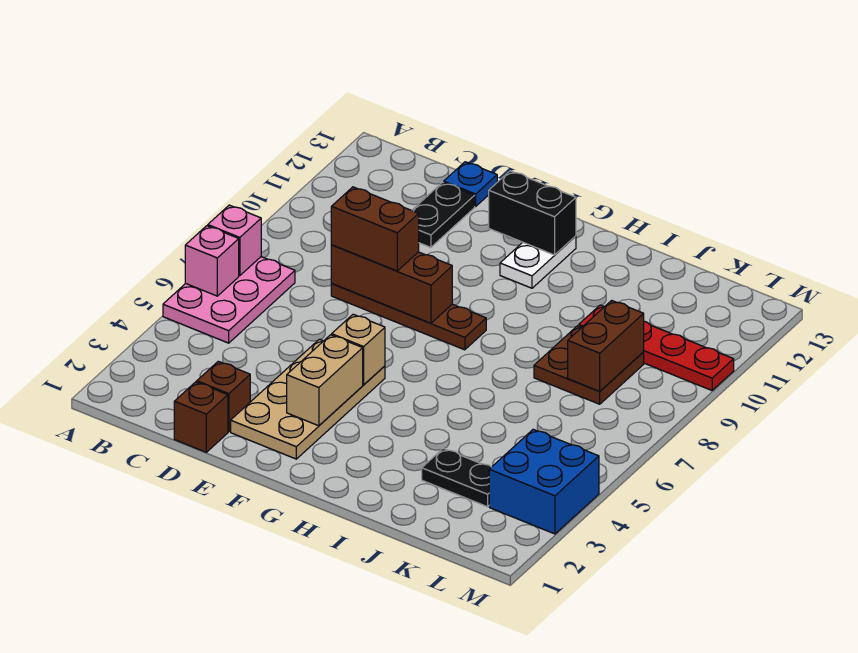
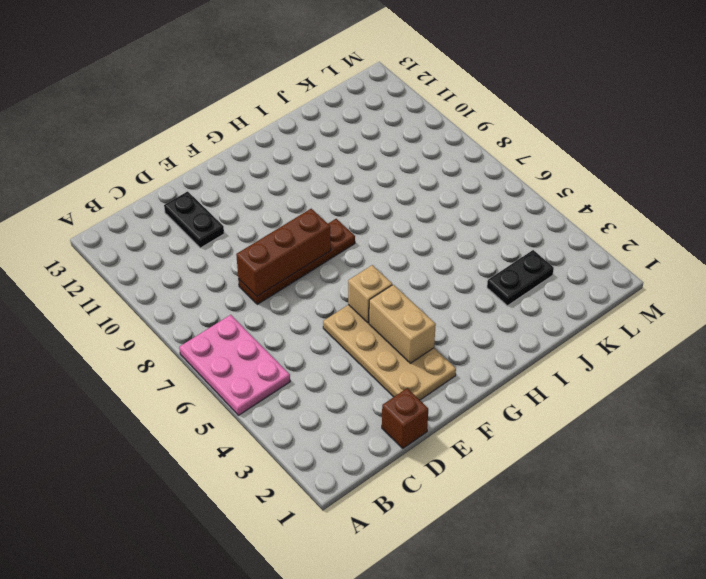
none -> brown 1x1 brick [197,361,250,432]
none -> blue 1x1 plate [444,162,497,206]
none -> white 1x2 plate [500,236,576,288]

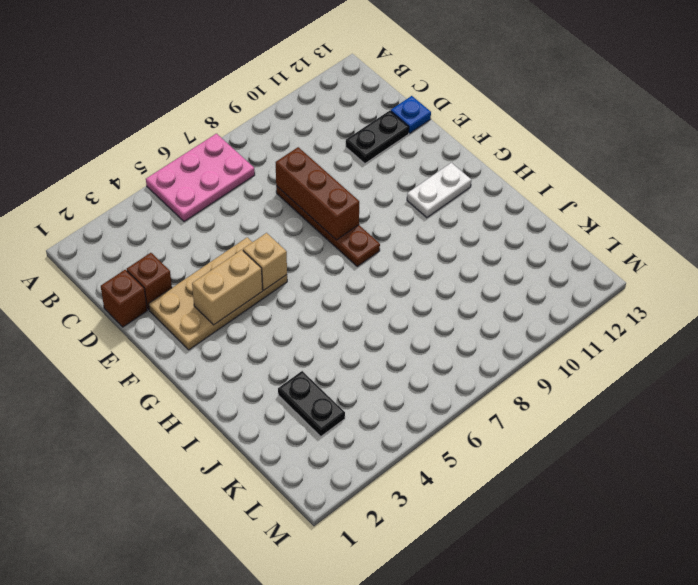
none -> brown 2x2 plate [534,326,644,404]
none -> red 1x4 plate [579,305,734,390]
none -> blue 2x2 brick [489,429,599,534]

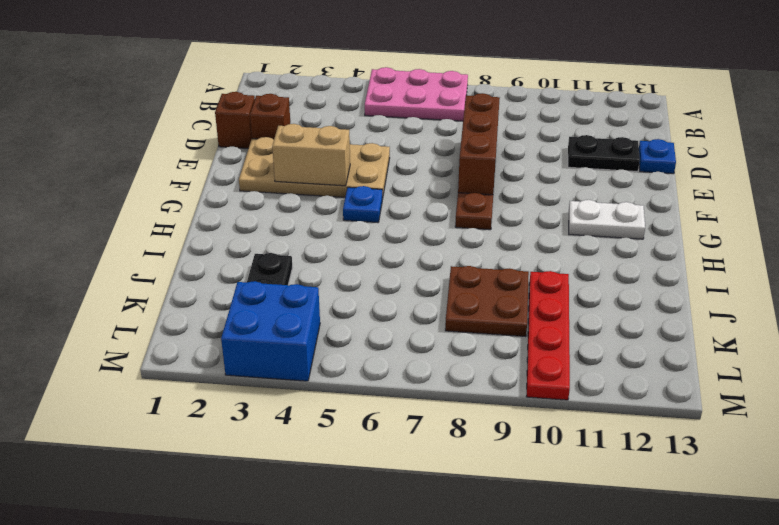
blue 1x1 plate [343,186,382,223] -> none
none -> pink 1x1 brick [185,226,239,296]
none -> pink 1x1 brick [208,205,261,276]
none -> tan 1x1 brick [332,314,385,385]

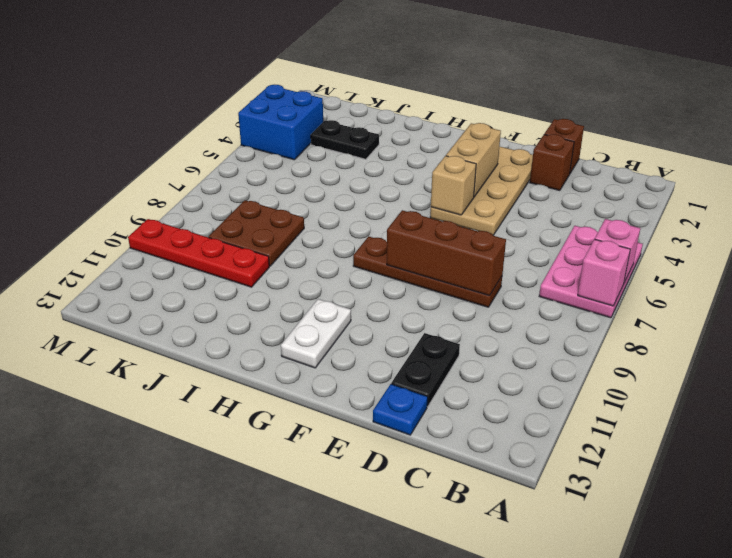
none -> black 1x2 brick [489,171,576,255]
none -> brown 1x2 brick [568,300,644,391]
none -> brown 1x2 brick [331,187,419,271]

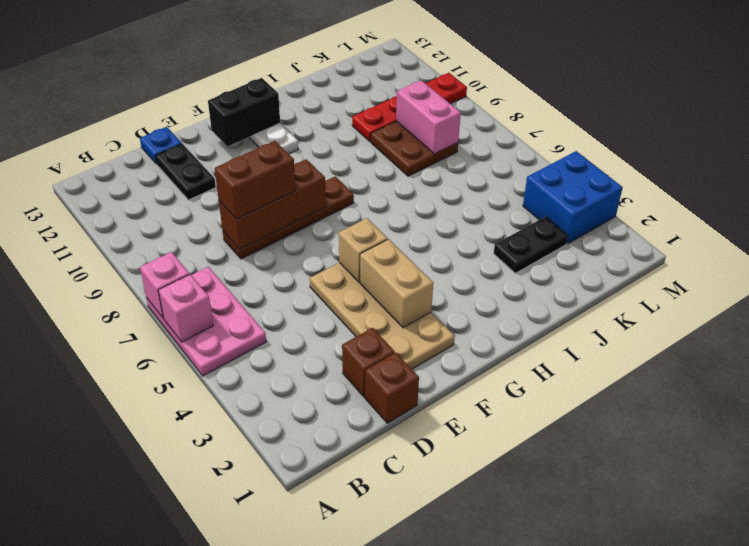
pink 1x2 brick [396,80,461,154] -> brown 1x2 brick [568,300,644,391]

